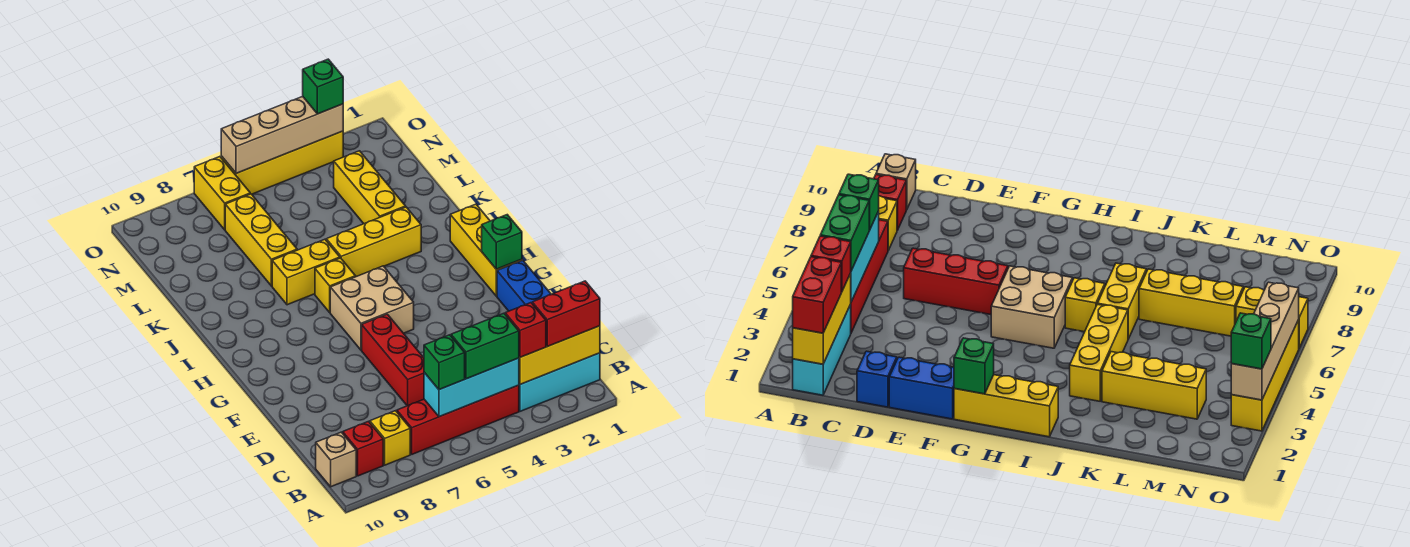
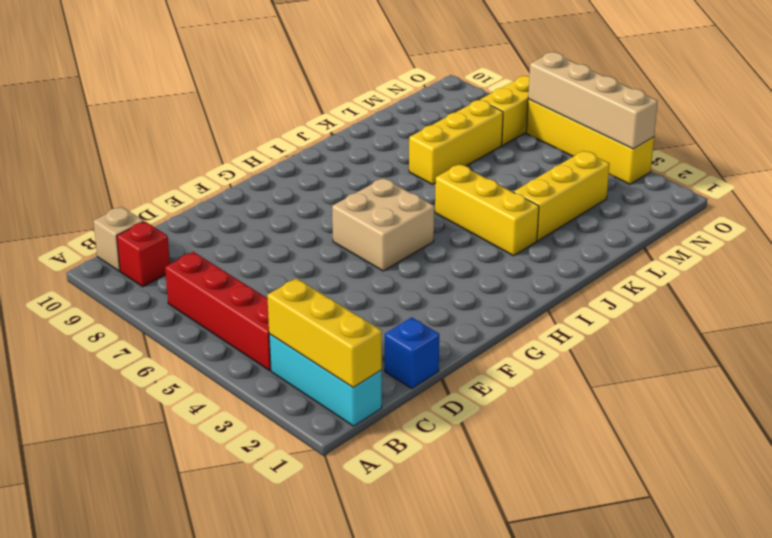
none -> yellow 1x1 brick [370,411,410,465]
none -> red 1x3 brick [362,314,424,406]
none -> blue 1x2 brick [497,260,551,311]

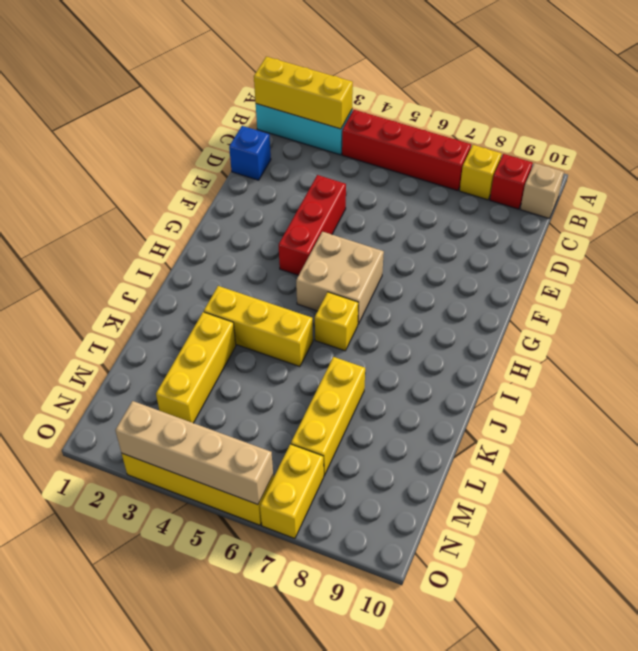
red 1x3 brick [279,175,346,275] -> red 1x3 brick moved to [362,314,424,406]
none -> blue 1x2 brick [497,260,551,311]
none -> yellow 1x3 brick [450,204,522,296]
none -> yellow 1x2 brick [272,239,340,305]

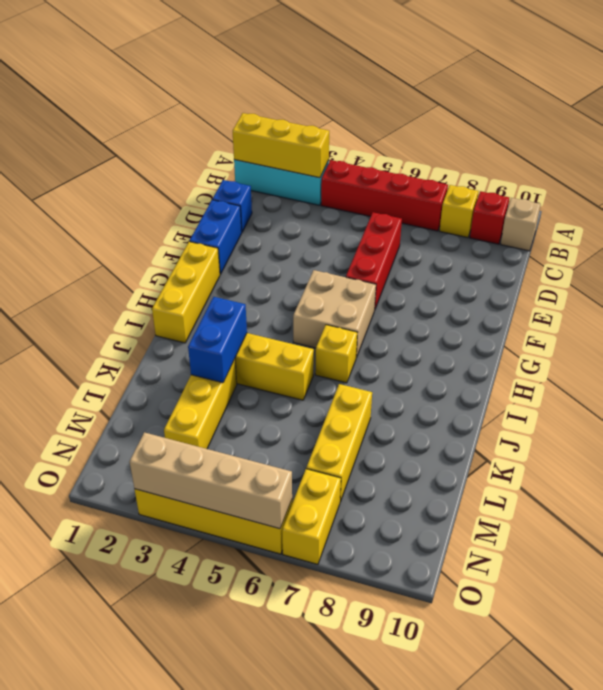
blue 1x2 brick [188,297,247,383] -> none
none -> yellow 1x2 brick [272,239,340,305]
none -> cyan 1x3 brick [424,358,519,417]
none -> green 1x1 brick [482,215,522,269]

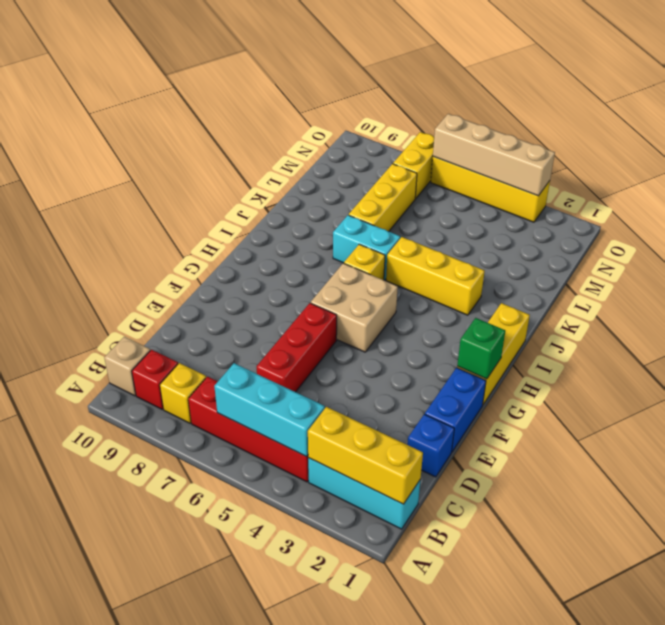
cyan 1x2 brick [333,215,400,280] -> yellow 1x2 brick [272,239,340,305]
none -> yellow 1x3 brick [334,151,406,224]
none -> red 1x2 brick [532,281,600,346]
none -> red 1x1 brick [505,303,546,357]

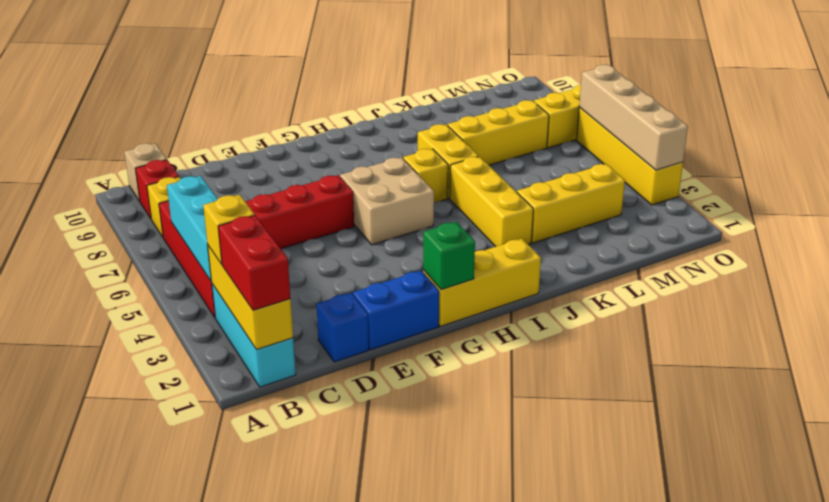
yellow 1x1 brick [203,195,255,264] -> red 1x1 brick [505,303,546,357]
none -> green 1x2 brick [451,313,519,379]
none -> green 1x1 brick [424,335,465,390]
none -> green 1x1 brick [303,59,343,114]

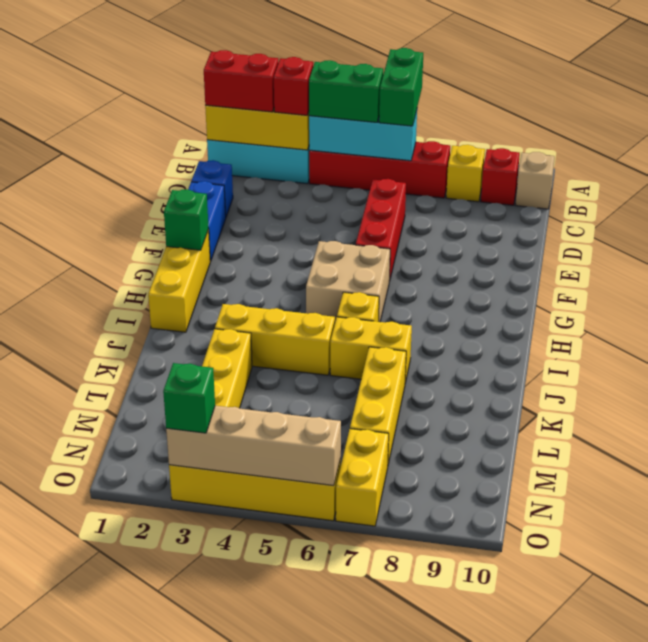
green 1x2 brick [379,48,423,126] -> green 1x1 brick [424,335,465,390]

